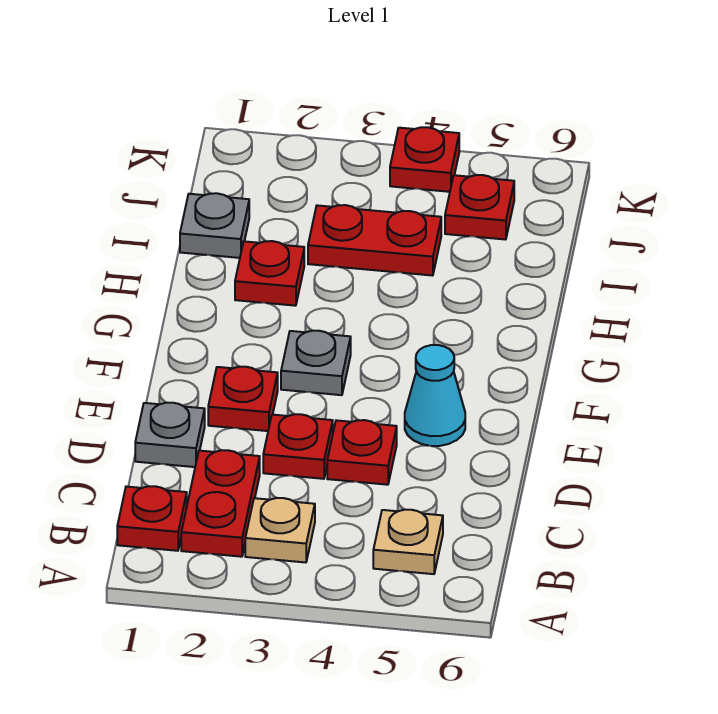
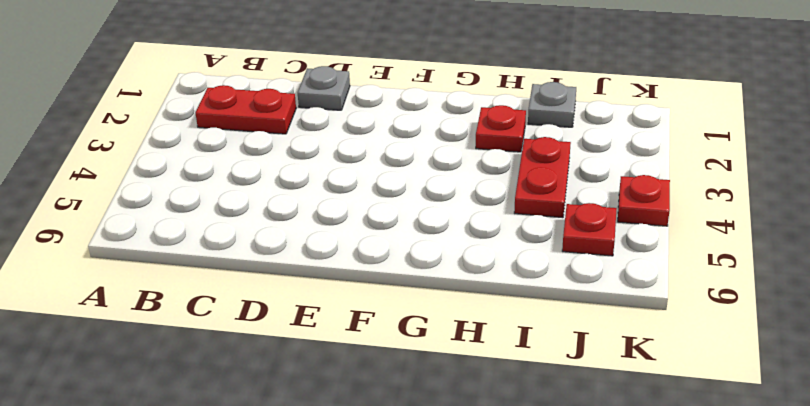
none -> red 1x1 plate [117,486,187,551]
none -> tan 1x1 plate [245,498,315,562]
none -> tan 1x1 plate [373,510,443,574]

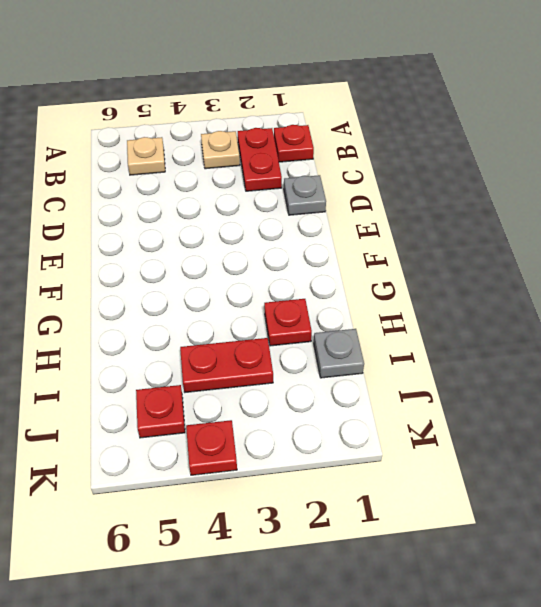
none -> red 1x1 plate [263,414,333,479]
none -> red 1x1 plate [327,420,397,485]
none -> red 1x1 plate [208,367,278,431]

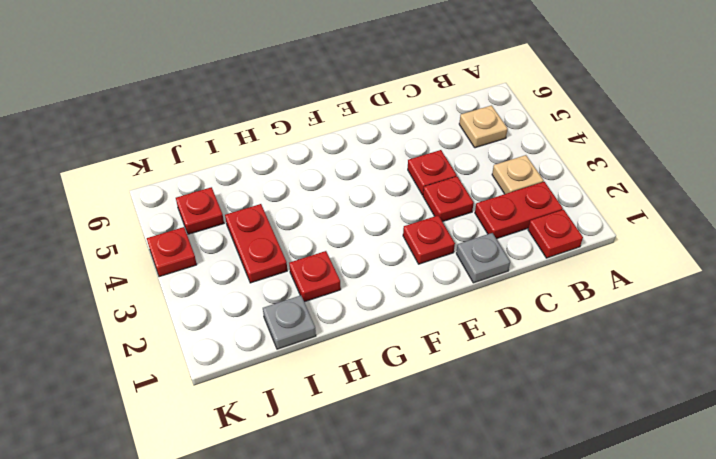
none -> cyan 1x1 cone [405,345,465,446]
none -> grey 1x1 plate [281,331,351,395]

